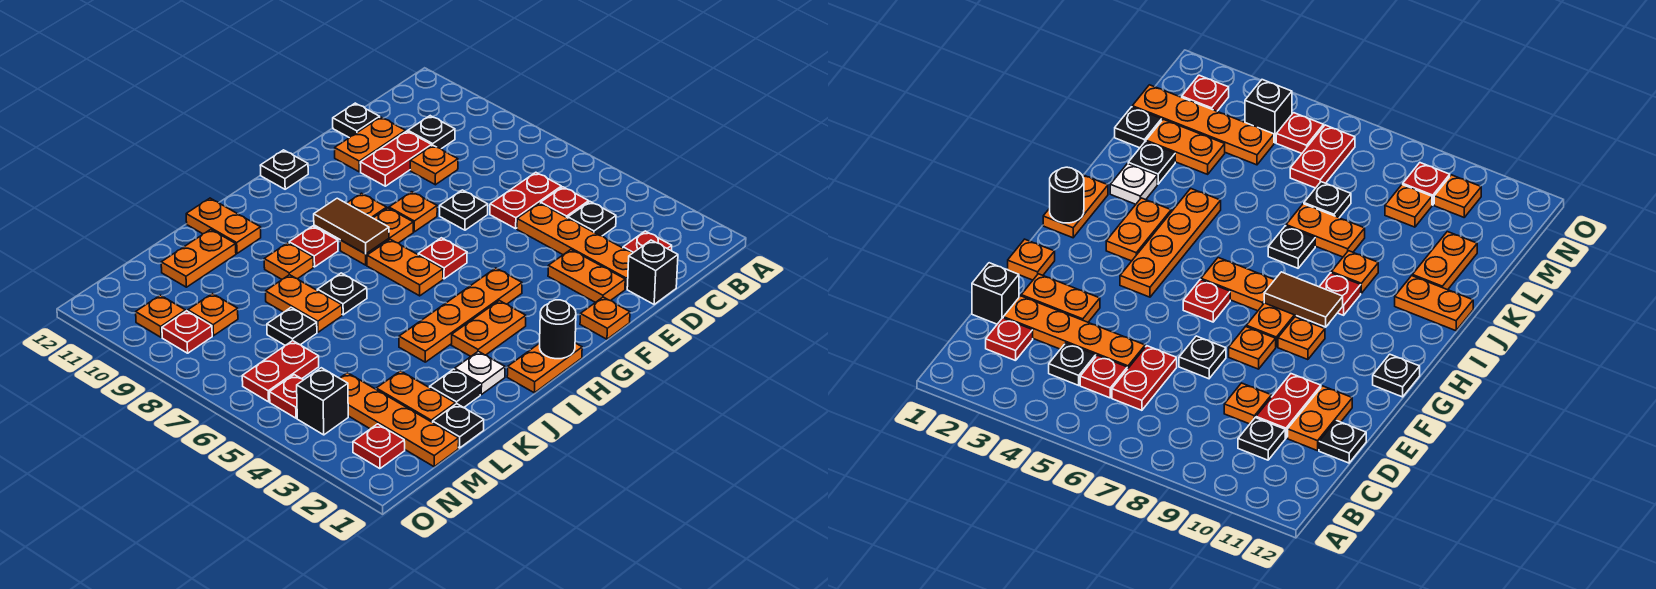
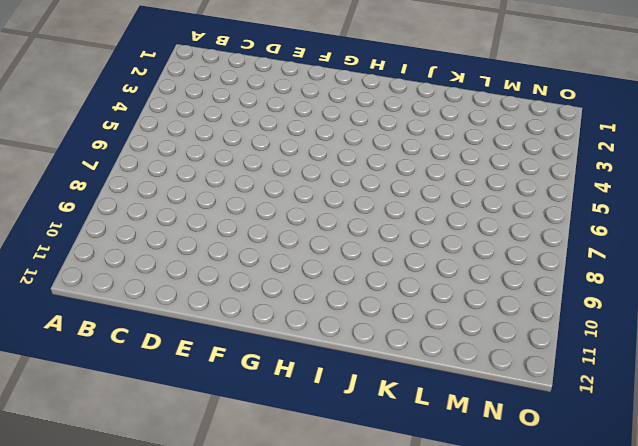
none -> red 1x1 plate [623,231,672,253]
none -> black 1x1 plate [568,202,616,236]
none -> red 1x1 plate [541,187,589,218]
none -> red 1x2 plate [490,172,561,229]

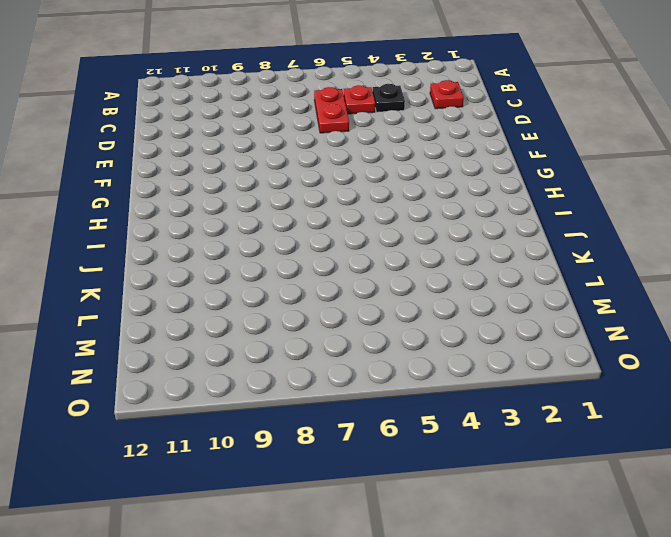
none -> black 1x1 plate [408,116,455,149]
none -> black 1x1 brick [627,240,678,304]
none -> orange 1x4 plate [517,203,632,289]
none -> orange 1x1 plate [410,145,458,185]

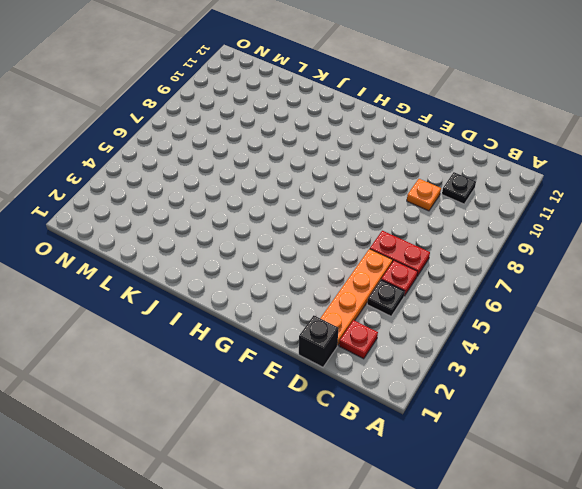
none -> red 1x2 plate [360,131,432,186]
none -> orange 1x2 plate [335,117,405,172]
none -> black 1x1 plate [333,103,380,138]
none -> orange 1x2 plate [548,250,625,303]

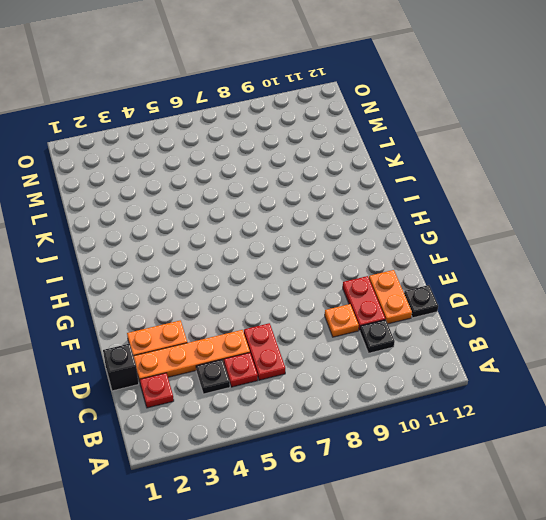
none -> black 1x1 plate [440,190,488,230]
none -> orange 1x1 plate [580,297,630,339]
none -> orange 1x1 plate [389,192,437,232]
none -> orange 1x4 plate [399,268,522,362]

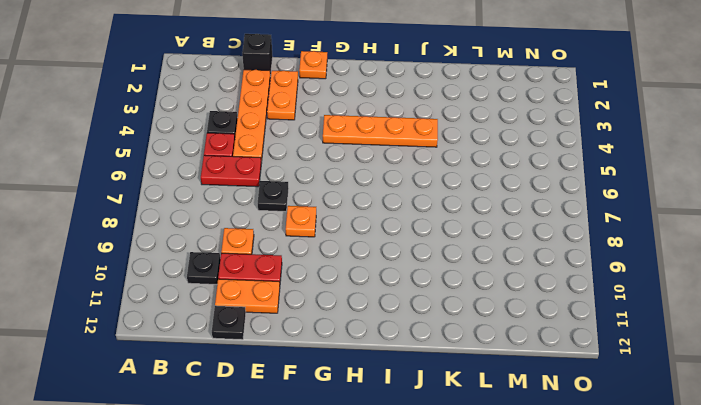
none -> red 1x1 plate [623,231,672,253]
none -> red 1x1 plate [418,238,467,279]
none -> orange 1x2 plate [340,208,413,265]
none -> orange 1x1 plate [347,193,387,218]

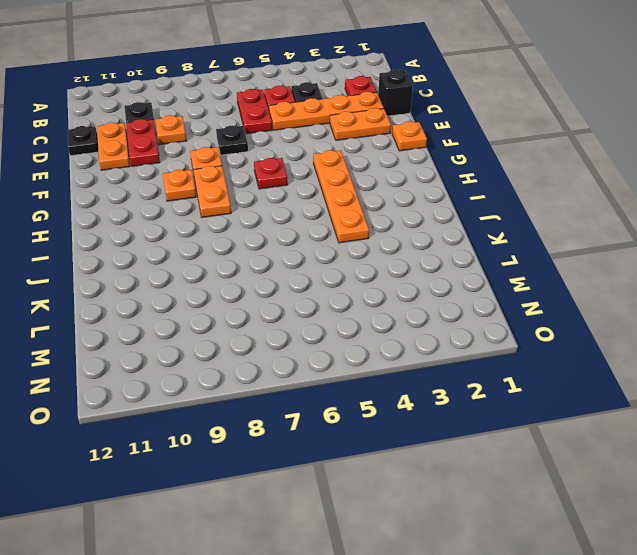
none -> black 1x1 plate [260,150,308,189]
none -> orange 1x2 plate [507,343,582,393]
none -> orange 1x2 plate [451,300,526,356]
none -> orange 1x2 plate [367,239,443,296]

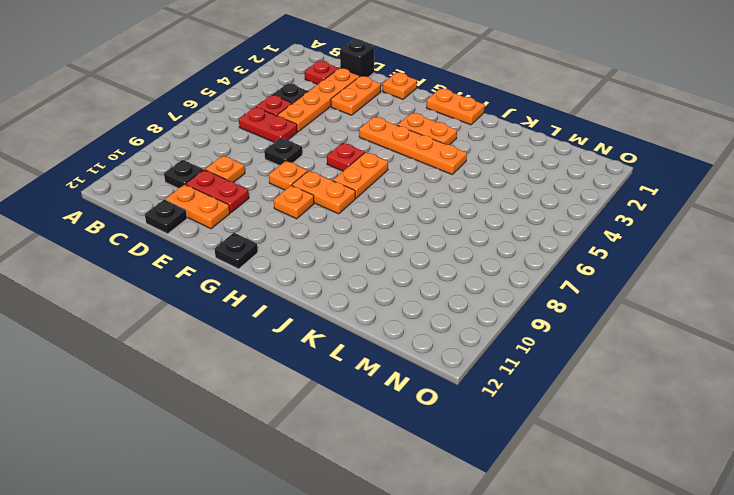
none -> red 1x1 plate [289,226,338,267]
none -> white 1x1 plate [454,351,505,395]
none -> black 1x1 plate [317,273,367,315]
none -> orange 1x1 plate [264,243,313,279]

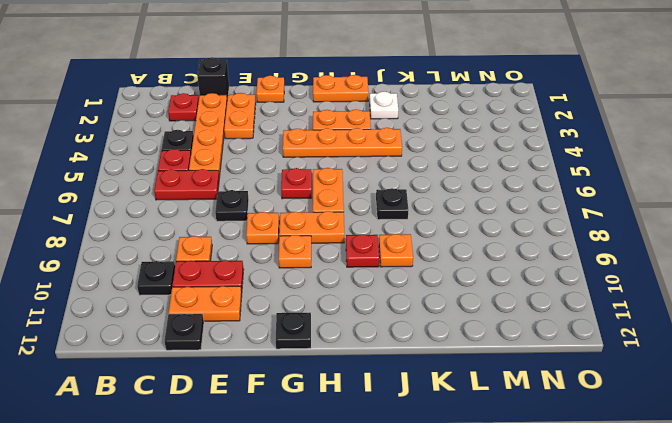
none -> orange 1x2 plate [186,198,261,253]
none -> black 1x1 plate [429,369,480,408]
none -> orange 1x2 plate [266,275,342,332]
none -> orange 1x2 plate [161,229,236,287]

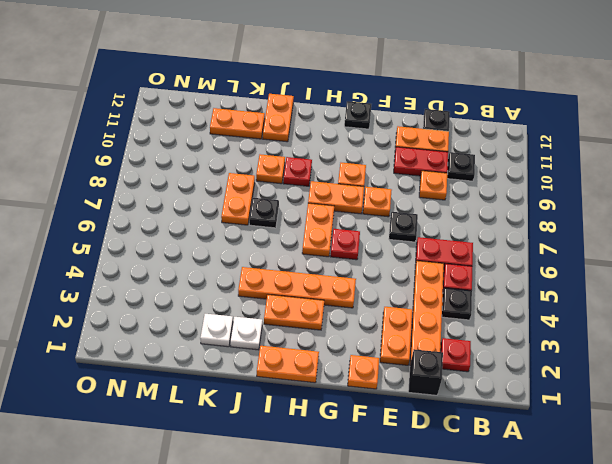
white 1x1 plate [200,314,233,347] -> black 1x1 plate [429,369,480,408]
none -> black 1x1 plate [433,404,484,448]
none -> orange 1x2 plate [376,371,455,422]
none -> black 1x1 plate [267,308,317,345]
none -> orange 1x4 plate [340,373,459,467]

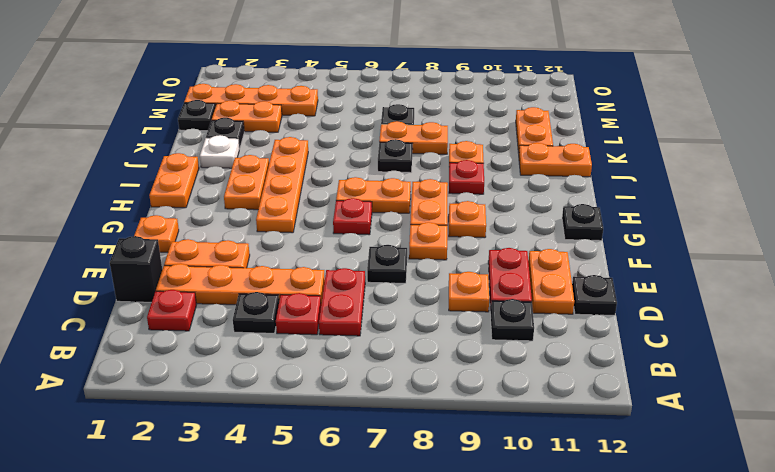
none -> red 1x2 plate [242,341,319,402]
none -> orange 1x1 plate [188,294,238,336]
none -> red 1x1 plate [353,424,405,469]
none -> black 1x1 brick [297,368,348,435]

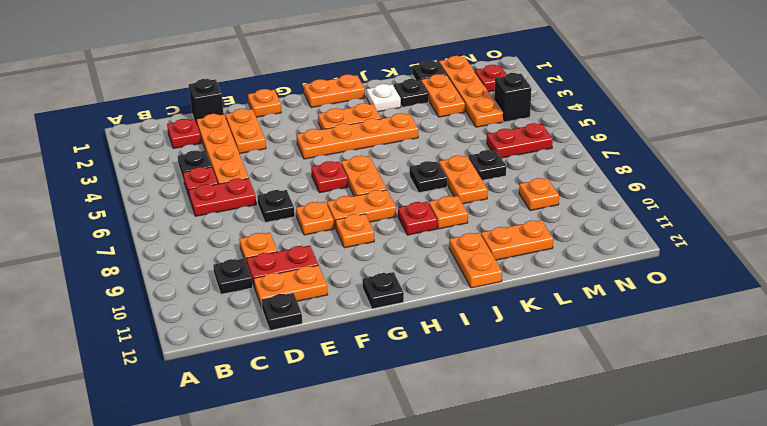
none -> red 1x1 plate [270,375,303,418]
none -> red 1x1 plate [162,311,212,353]
none -> orange 1x1 plate [136,295,185,337]
none -> black 1x1 round brick [540,300,576,359]

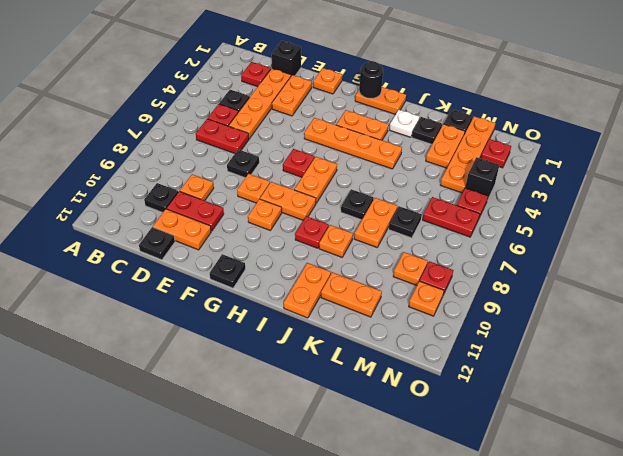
none -> brown 1x2 tile [314,198,389,254]

